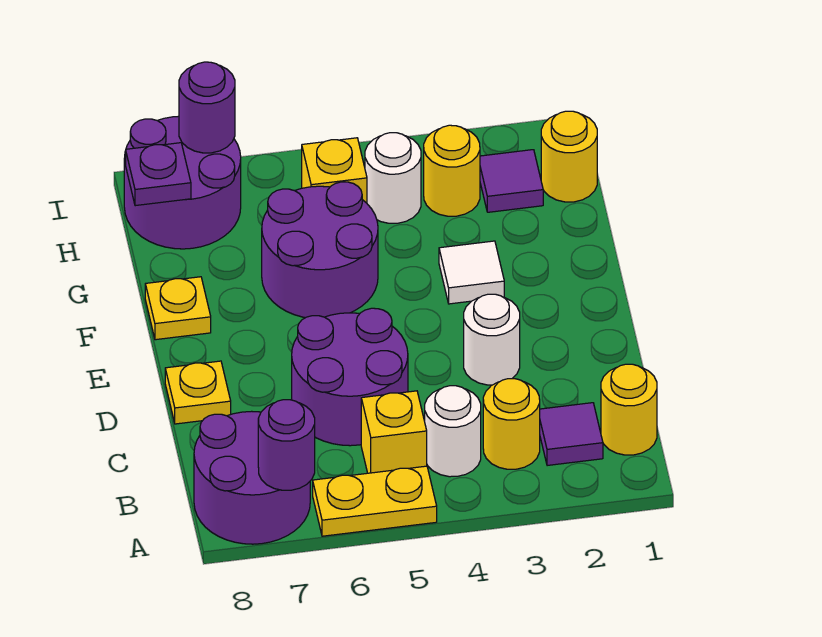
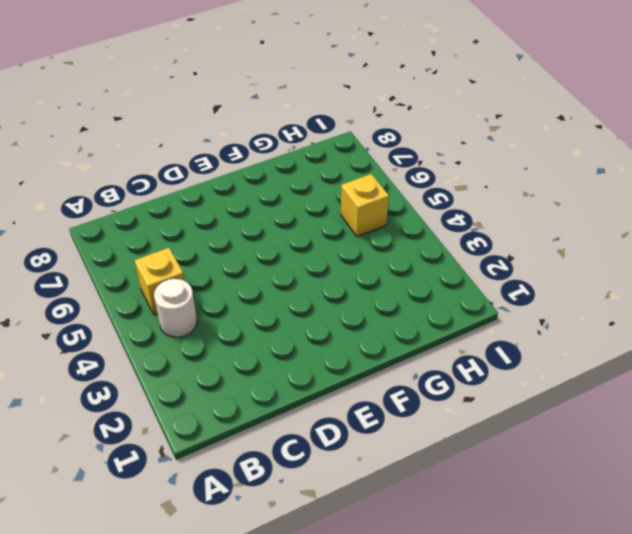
none -> yellow 1x2 plate [313,466,437,536]
none -> purple 2x2 round brick [194,411,310,544]
none -> yellow 1x1 round brick [601,364,657,455]

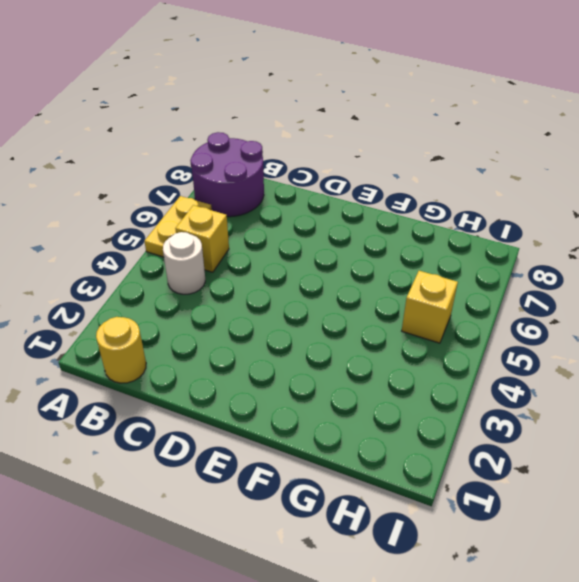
none -> purple 1x1 tile [540,403,603,466]
none -> yellow 1x1 round brick [483,379,540,469]
none -> purple 2x2 round brick [292,308,408,446]

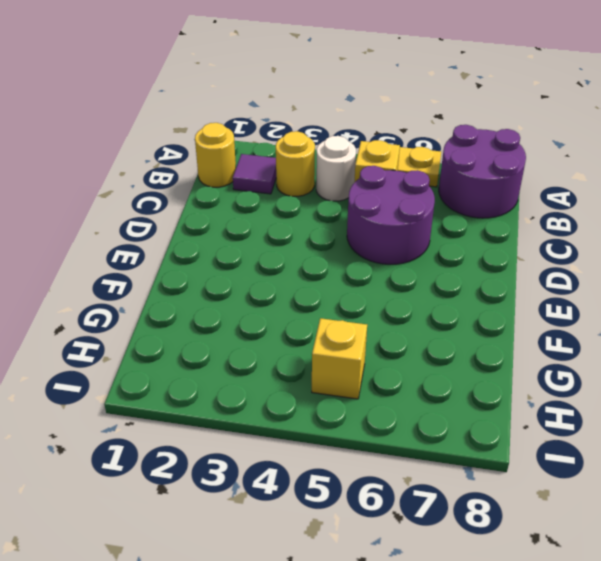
none -> white 1x1 round brick [464,294,520,385]
none -> yellow 1x1 plate [165,361,231,424]
none -> white 1x1 tile [439,241,504,304]

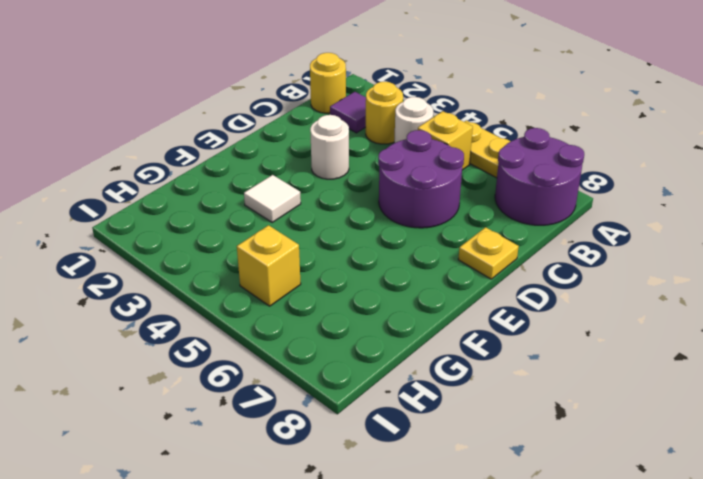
none -> purple 2x2 round brick [262,182,378,318]
none -> yellow 1x1 plate [145,277,211,340]
none -> yellow 1x1 round brick [541,111,597,202]

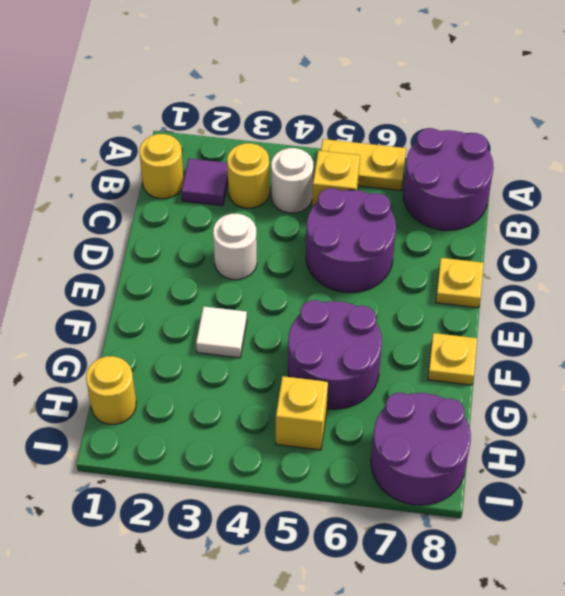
none -> purple 1x1 tile [480,150,543,212]
none -> yellow 1x1 round brick [424,125,480,216]
none -> white 1x1 round brick [365,133,421,223]

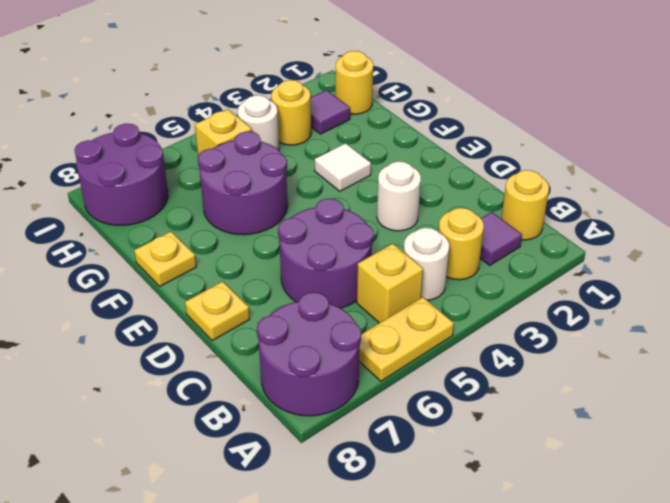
none -> purple 1x1 round brick [258,400,315,490]
none -> purple 1x1 plate [126,143,191,206]
none -> purple 1x1 round brick [179,62,235,153]

